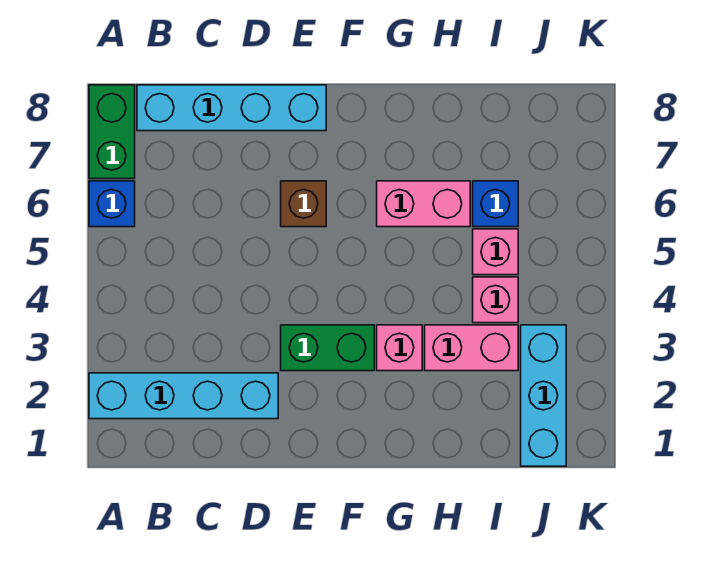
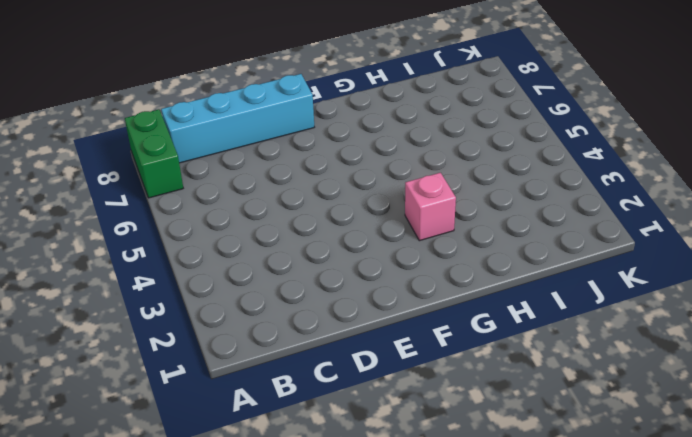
none -> cyan 1x4 brick [89,373,278,419]
none -> blue 1x1 brick [89,181,135,227]
none -> green 1x2 brick [281,325,374,371]

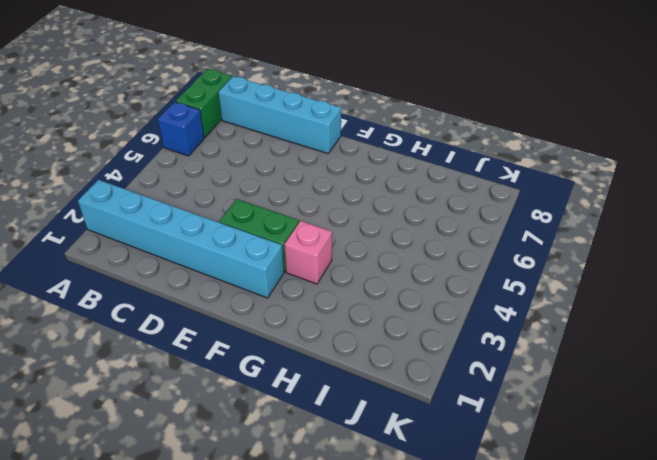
cyan 1x6 brick [78,180,284,298] -> cyan 1x4 brick [89,373,278,419]
none -> brown 1x1 brick [281,181,326,227]
none -> pink 1x2 brick [377,181,470,227]
none -> pink 1x2 brick [425,325,518,371]

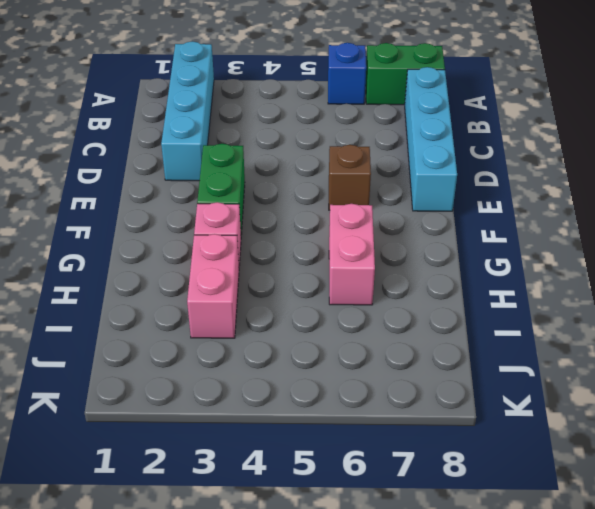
none -> pink 1x1 brick [473,277,518,323]
none -> pink 1x1 brick [473,229,518,275]
none -> blue 1x1 brick [473,181,518,227]

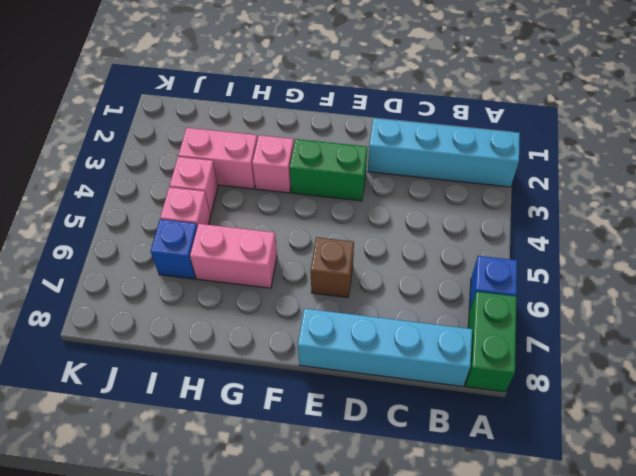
none -> cyan 1x3 brick [521,325,566,466]

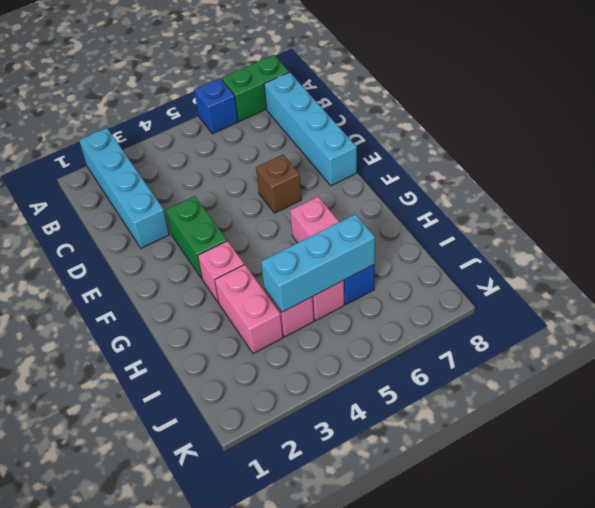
cyan 1x3 brick [261,214,375,312] -> cyan 1x3 brick moved to [521,325,566,466]

